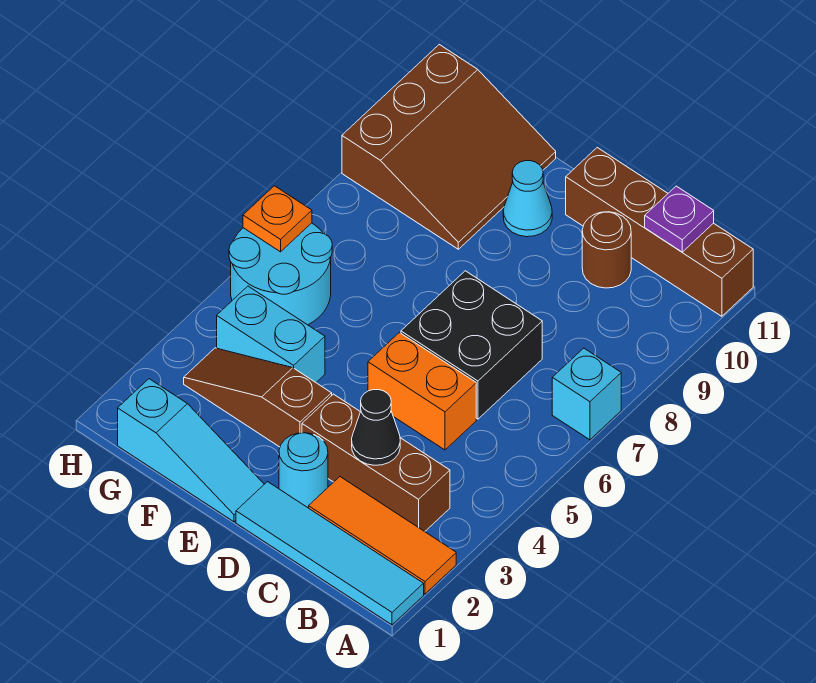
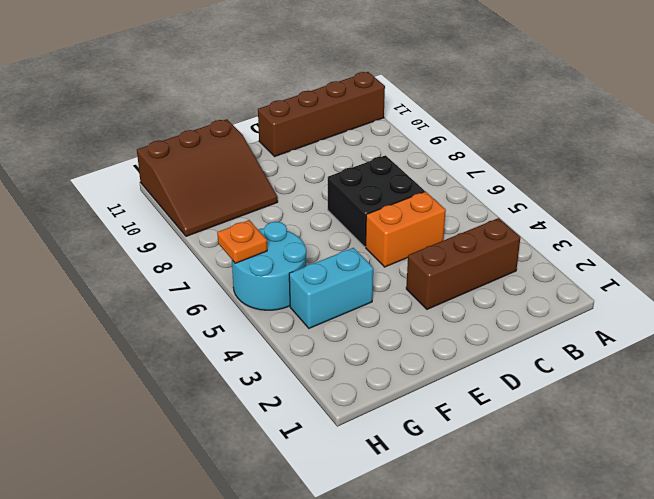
brown 3x3 slope [137,119,278,236] -> brown 3x3 slope turned to [342,45,556,249]
none -> cyan 1x4 tile [236,482,424,625]
none -> orange 1x3 tile [309,477,456,594]
none -> cyan 1x1 brick [552,348,621,440]

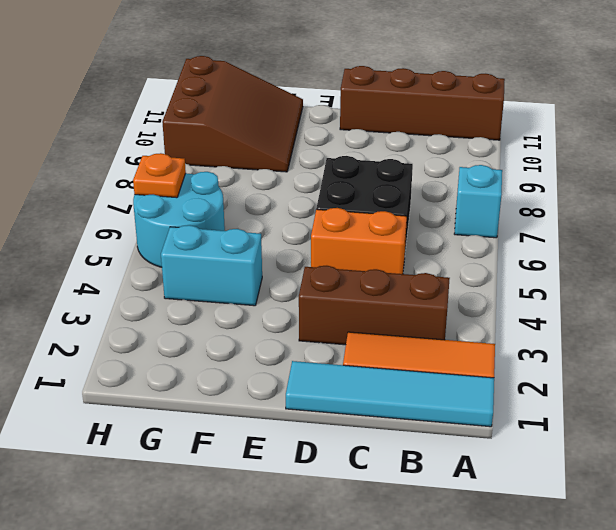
none -> brown 1x1 round brick [582,212,631,288]
none -> cyan 1x1 round brick [279,433,328,508]
none -> cyan 1x3 slope [118,379,264,522]

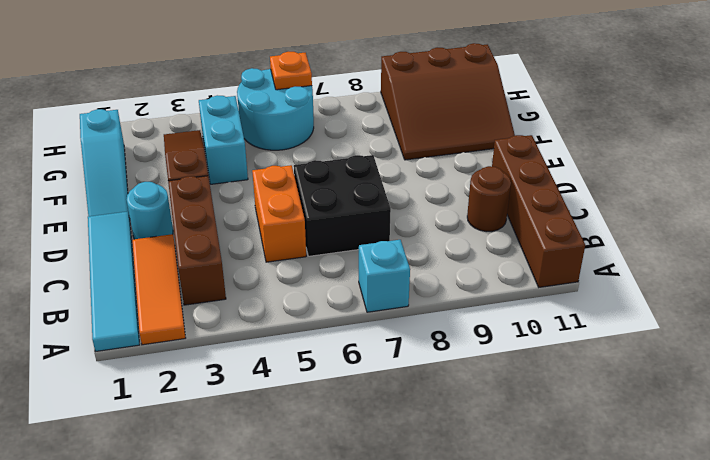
none -> cyan 1x1 cone [503,161,552,237]
none -> purple 1x1 plate [645,186,714,252]
none -> black 1x1 cone [352,390,400,465]

